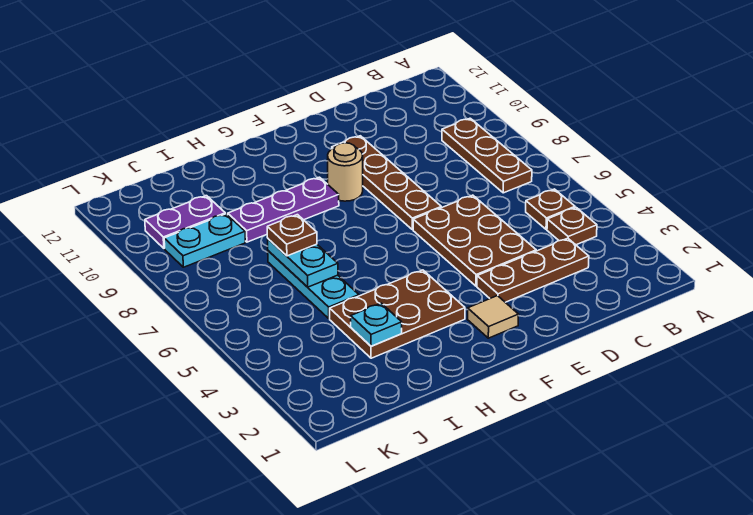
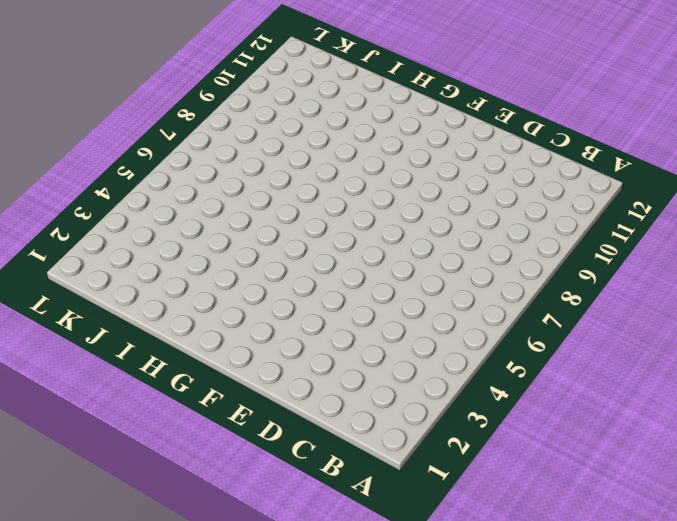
none -> brown 1x1 plate [547,207,597,245]
none -> brown 1x1 plate [526,189,575,229]
none -> brown 1x3 plate [442,118,532,193]

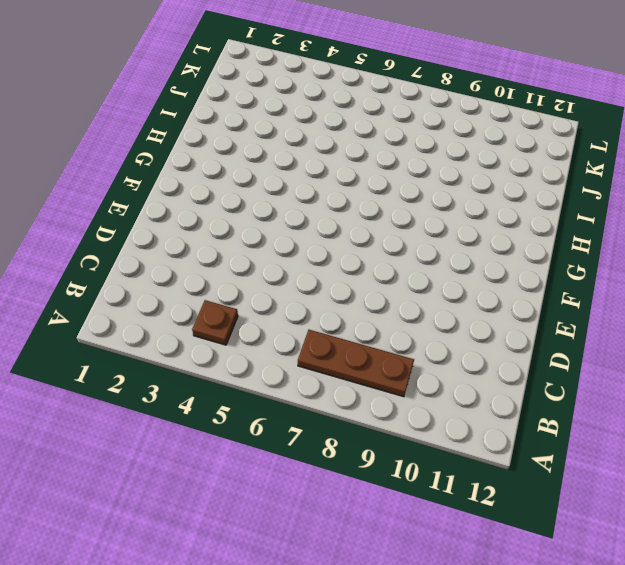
none -> brown 1x1 plate [526,189,575,229]
none -> brown 1x3 plate [477,238,589,302]
none -> brown 2x3 plate [413,195,536,286]

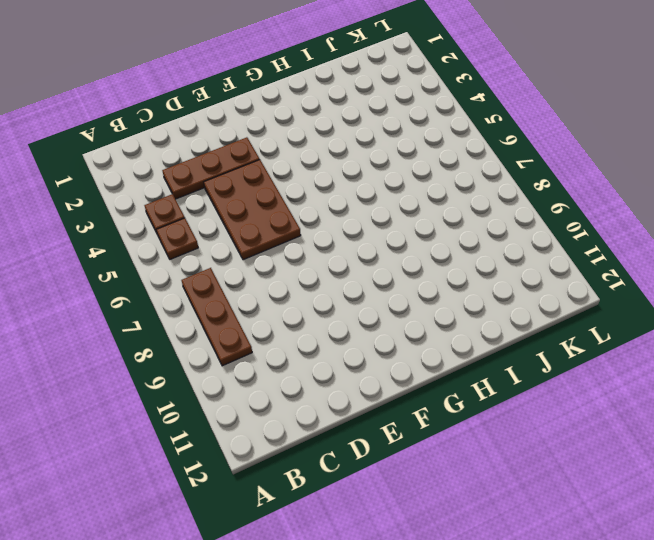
none -> brown 1x4 plate [332,136,441,230]
none -> tan 1x1 tile [467,296,519,338]
none -> tan 1x1 round brick [328,143,363,201]

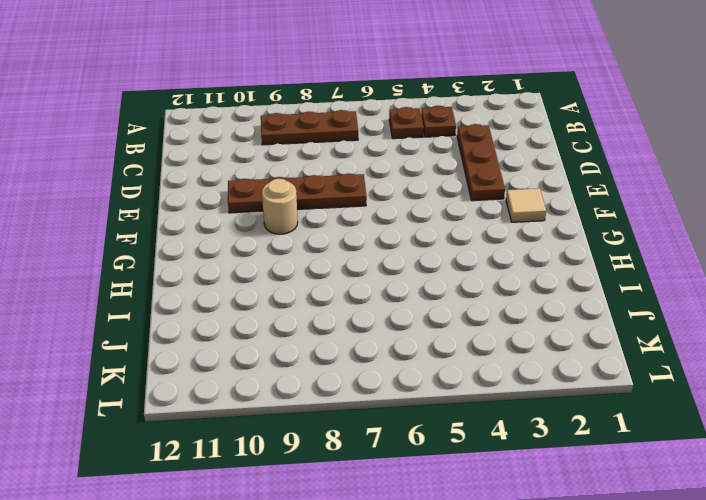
none -> brown 2x3 plate [413,195,536,286]
none -> brown 2x3 plate [330,270,465,358]
none -> purple 1x3 plate [228,177,339,242]

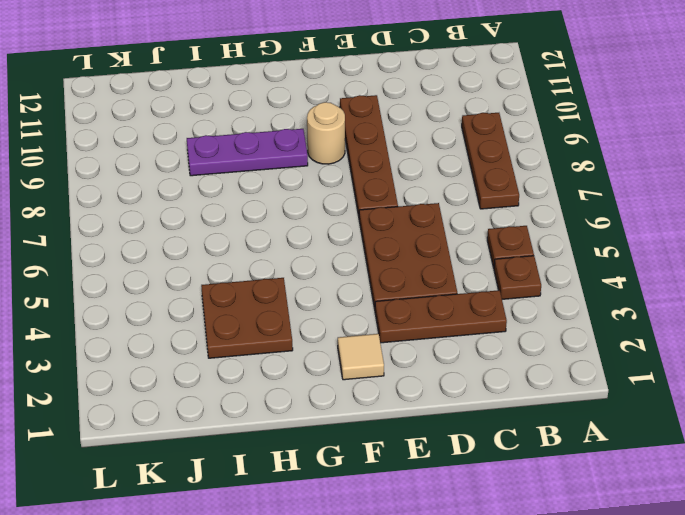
brown 2x2 plate [201,278,293,358] -> brown 2x3 plate [330,270,465,358]
none -> cyan 1x3 plate [268,251,359,319]
none -> cyan 1x2 plate [164,214,245,267]
none -> purple 1x2 plate [145,196,225,248]

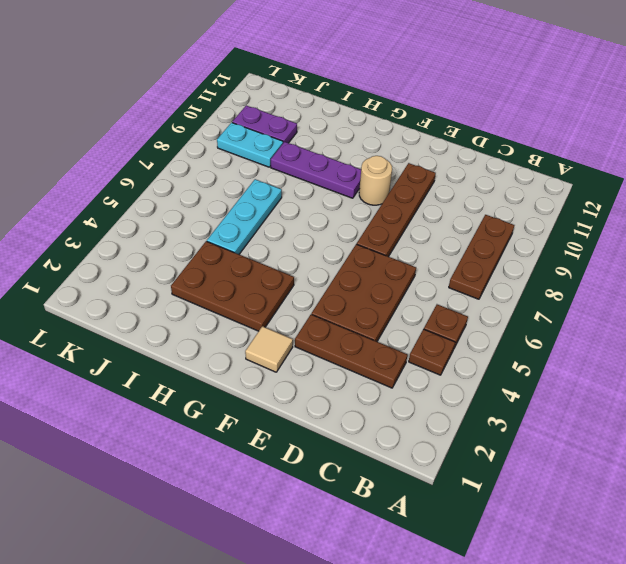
none -> cyan 1x1 plate [351,303,402,346]
none -> cyan 1x2 plate [268,239,338,287]
none -> brown 1x1 plate [267,215,317,256]

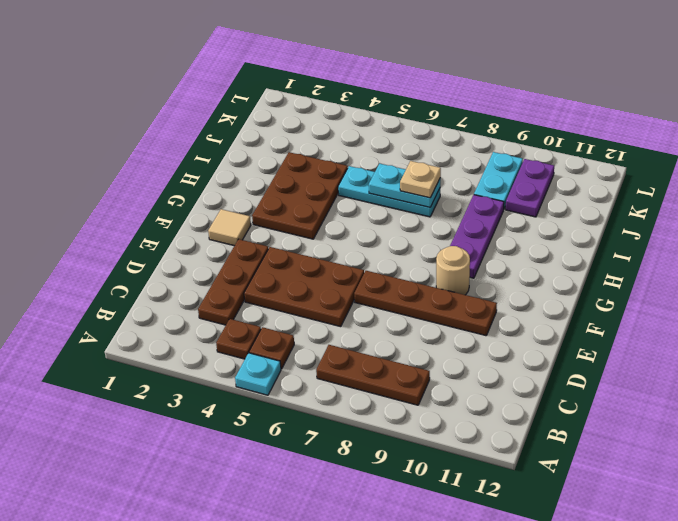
cyan 1x1 plate [235,353,281,395] -> cyan 1x1 plate moved to [351,303,402,346]
tan 1x1 plate [400,161,441,198] -> brown 1x1 plate [267,215,317,256]

